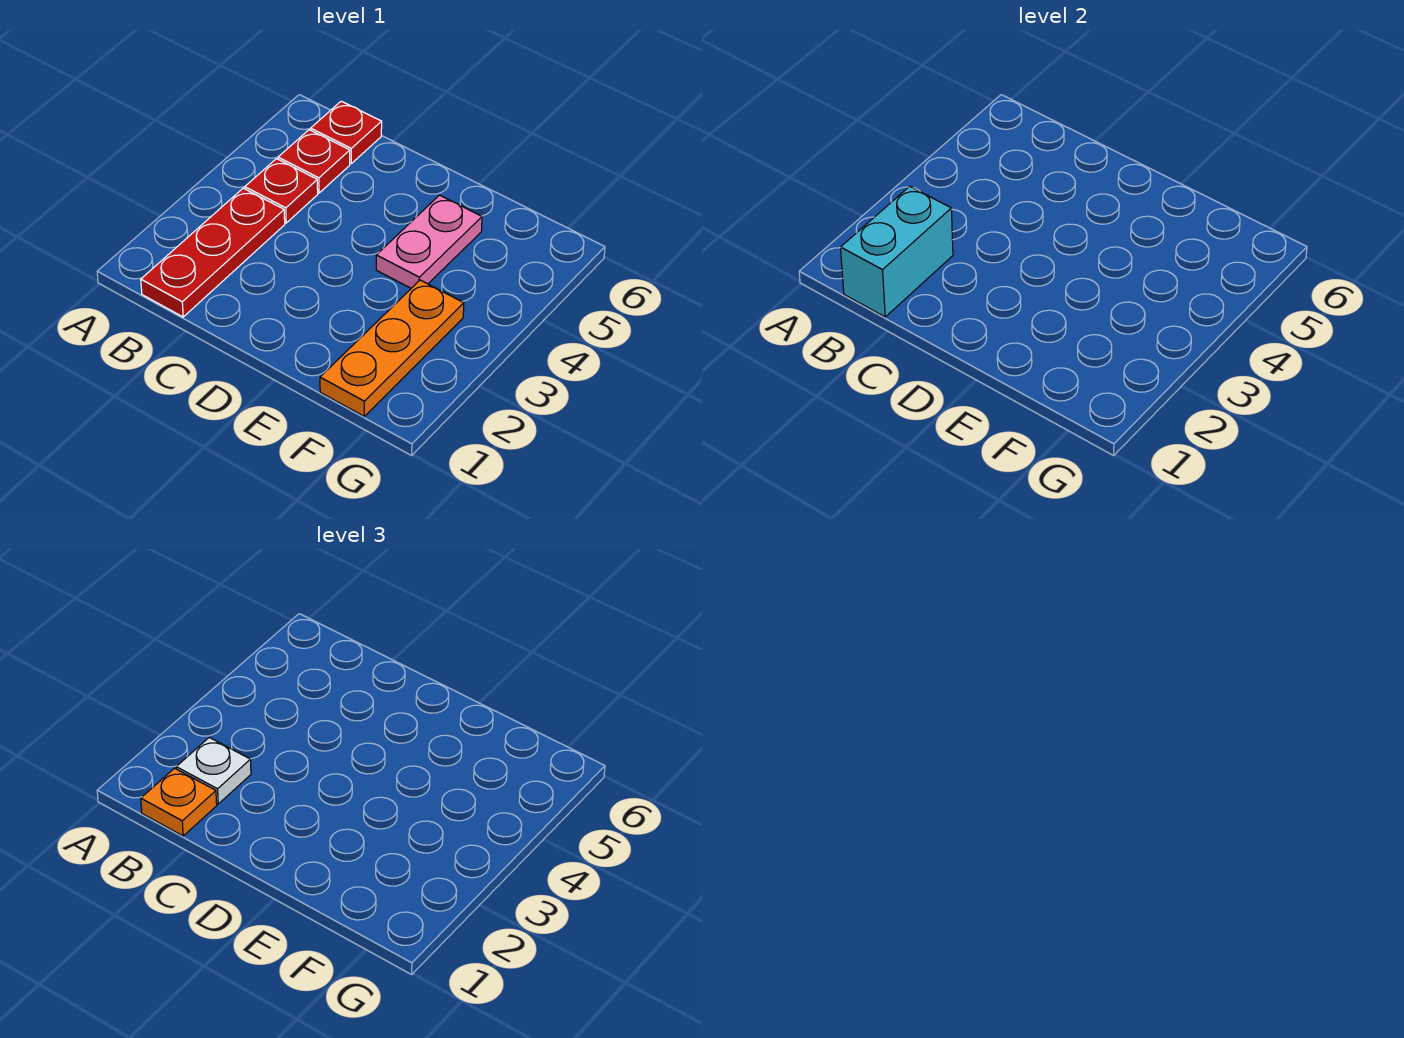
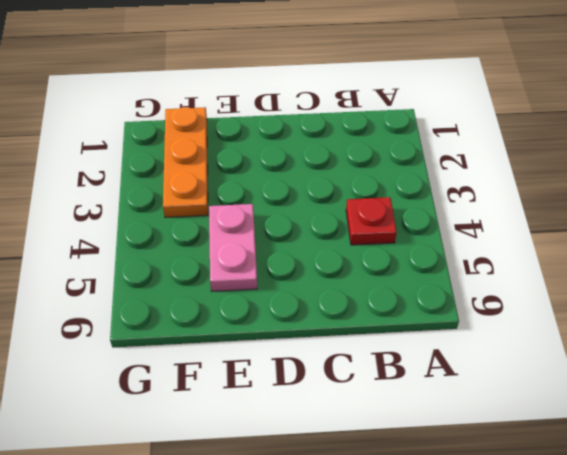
none -> red 1x3 plate [141,188,285,317]
none -> red 1x1 plate [278,130,350,193]

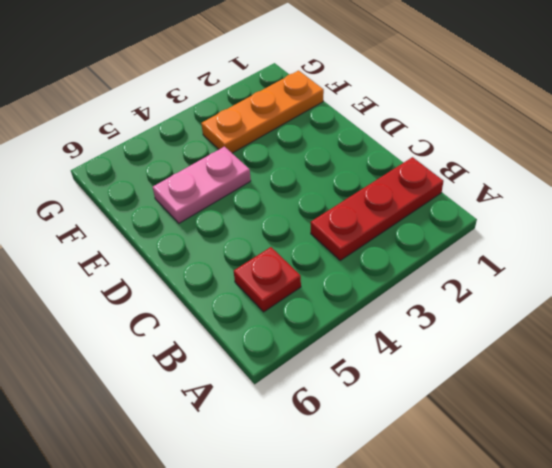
none -> red 1x1 plate [245,159,318,223]
none -> red 1x1 plate [311,101,382,163]

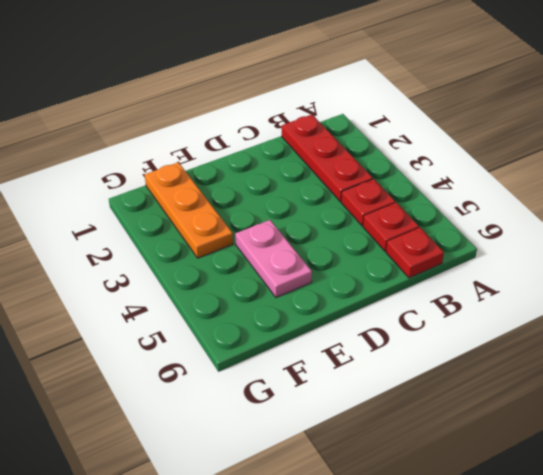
none -> cyan 1x2 brick [841,186,953,317]
none -> orange 1x1 plate [141,768,217,836]

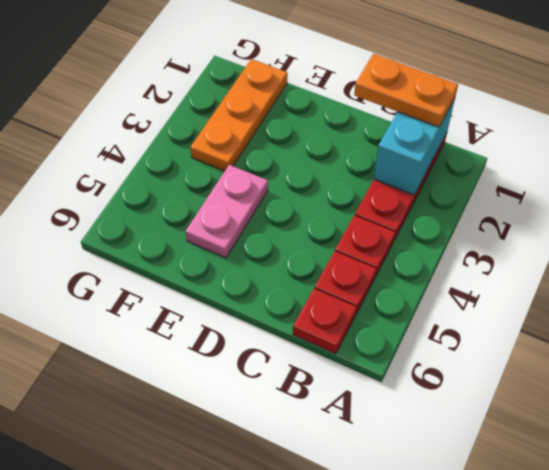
orange 1x2 plate [354,54,458,127] -> orange 1x1 plate [141,768,217,836]
none -> white 1x1 plate [176,737,251,804]

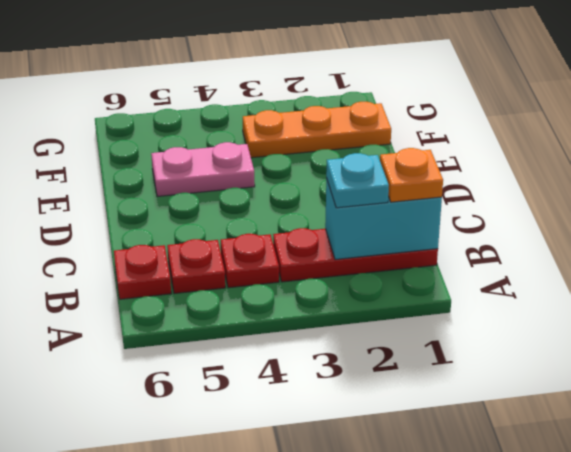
cyan 1x1 plate [326,153,389,208] -> white 1x1 plate [176,737,251,804]

